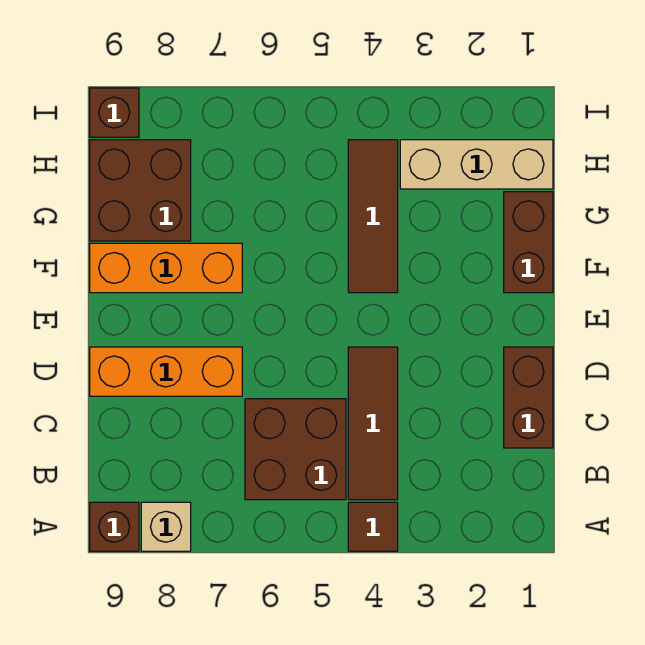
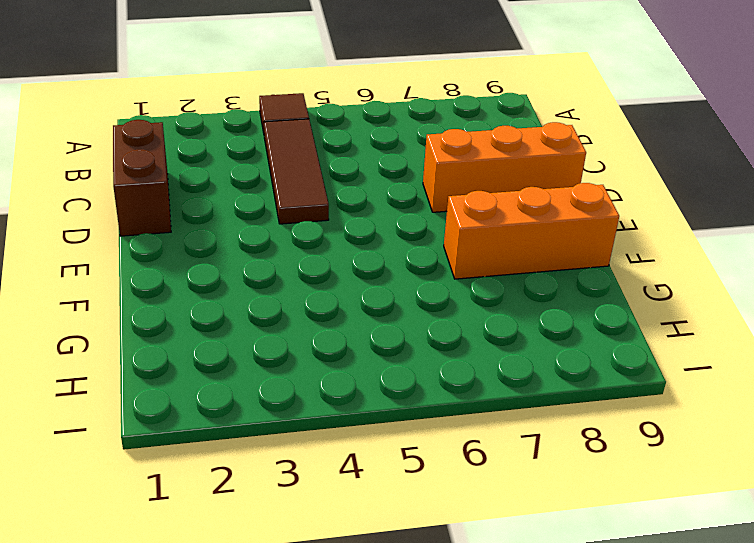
none -> tan 1x1 brick [141,502,191,551]
none -> brown 1x1 brick [90,502,139,551]
none -> brown 2x2 brick [245,399,346,500]

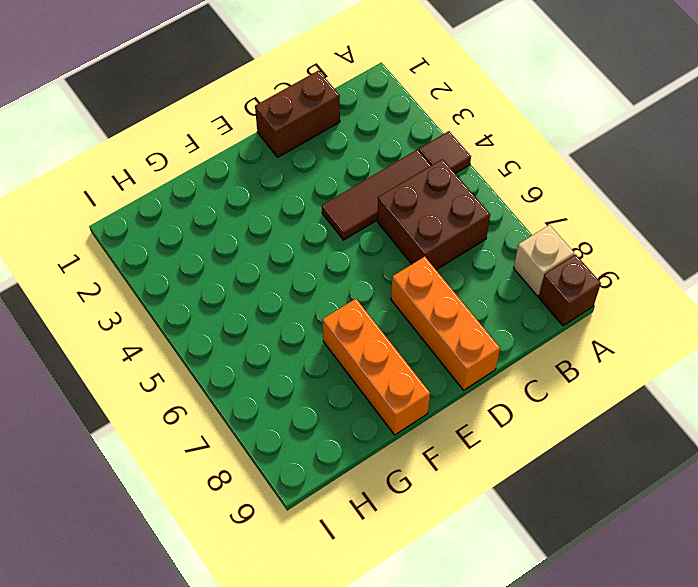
none -> brown 1x2 brick [504,192,553,293]
none -> brown 1x3 tile [348,140,398,293]
none -> brown 2x2 brick [90,140,191,241]

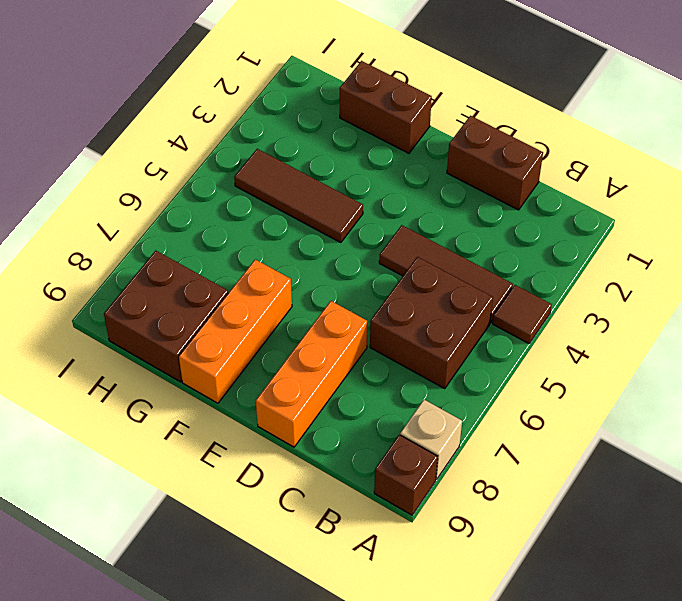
none -> tan 1x3 brick [400,140,553,189]
none -> brown 1x1 brick [90,88,139,137]

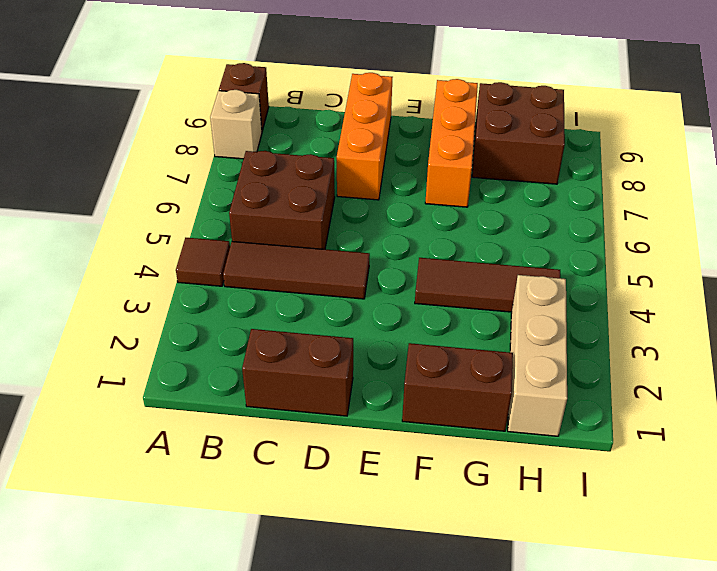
none -> brown 1x1 brick [90,88,139,137]

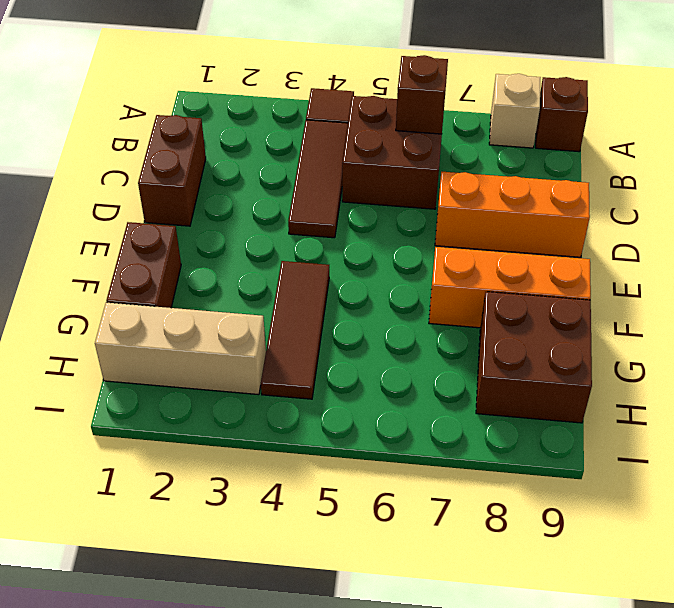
brown 1x1 brick [396,55,448,134] -> brown 1x1 brick moved to [90,88,139,137]

